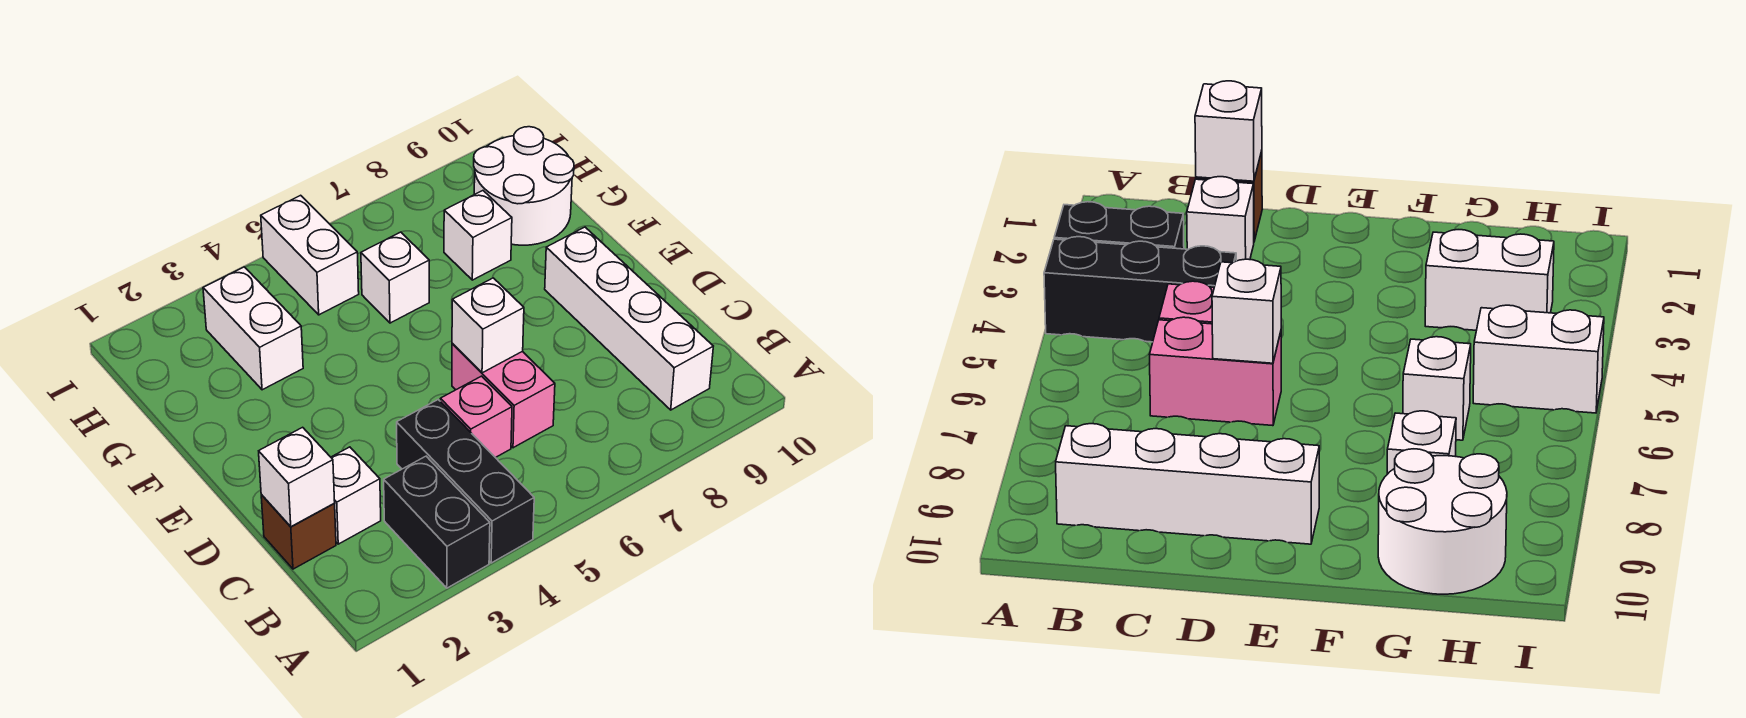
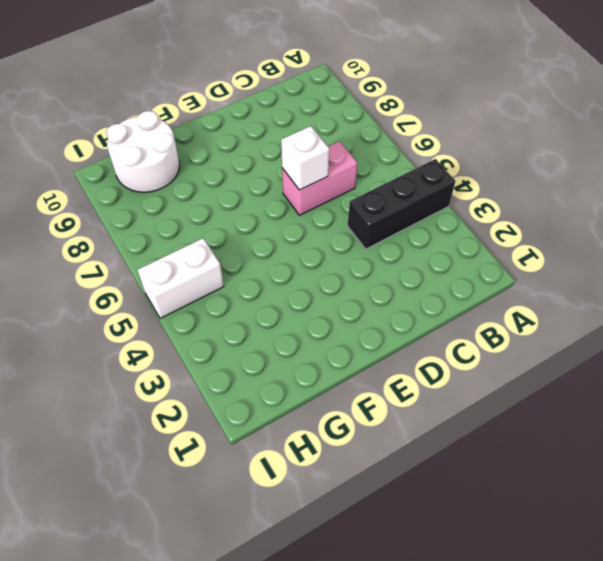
none -> black 1x2 brick [384,456,490,588]
none -> white 1x4 brick [545,227,713,410]
none -> brown 1x1 brick [261,495,336,569]

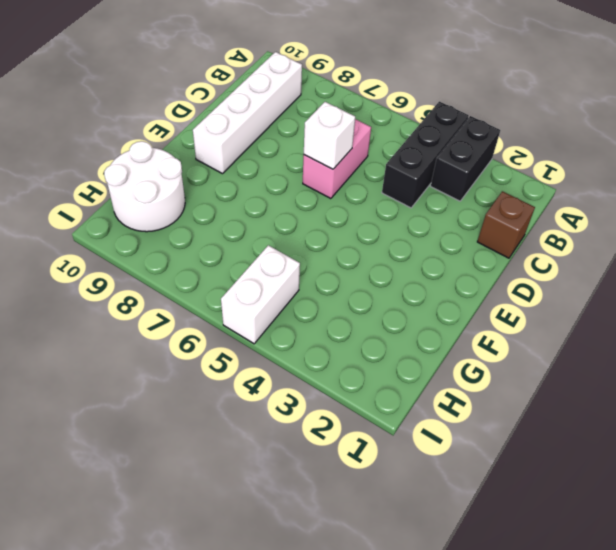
none -> white 1x1 brick [331,447,381,544]
none -> pink 1x1 brick [440,376,512,458]
none -> white 1x2 brick [203,267,303,390]

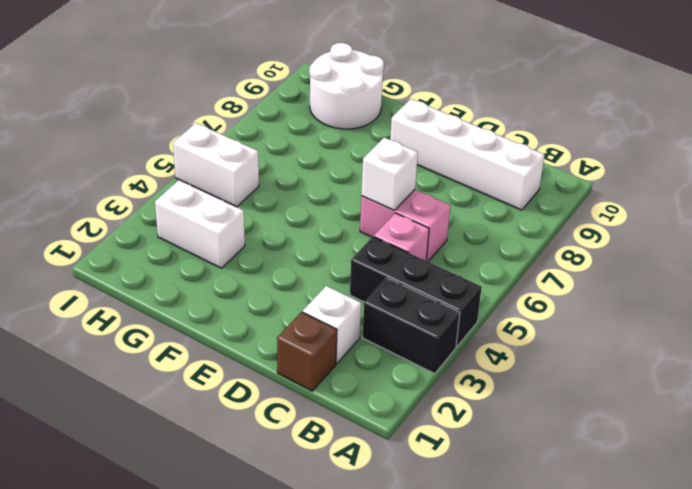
none -> white 1x1 brick [361,232,429,323]
none -> white 1x1 brick [444,191,512,280]
none -> white 1x1 brick [259,427,335,527]

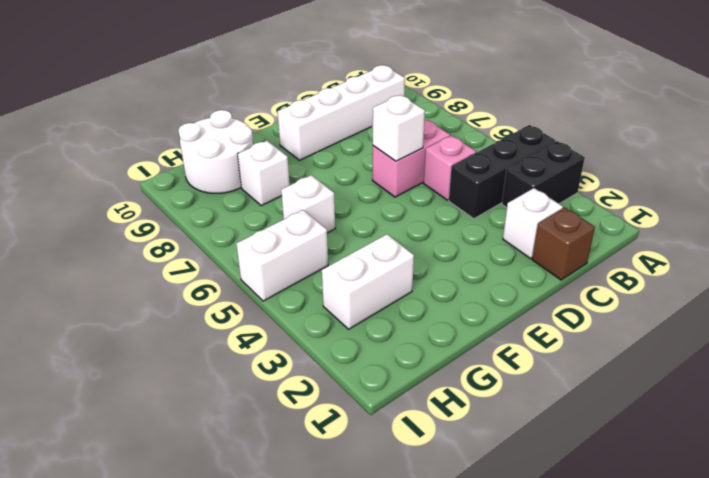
none -> white 1x1 brick [259,427,335,527]

